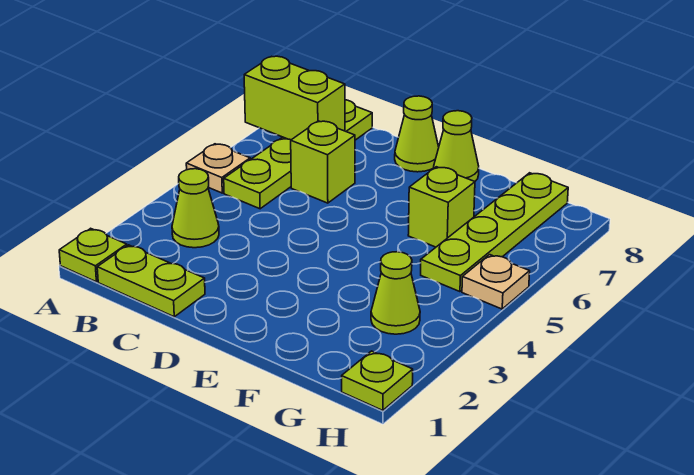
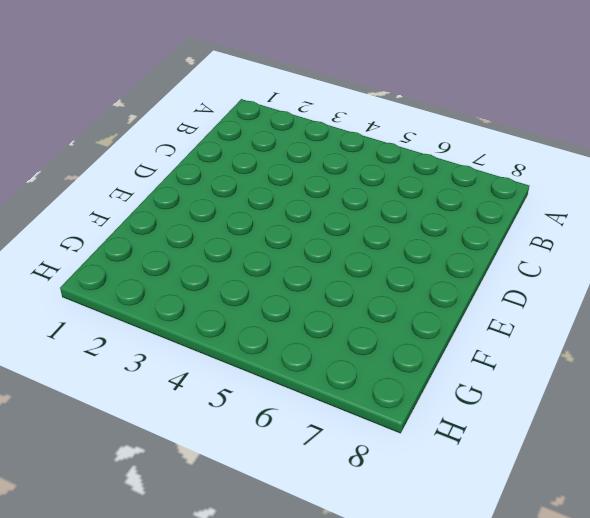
none -> lime 1x1 plate [59,228,127,282]
none -> tan 1x1 plate [186,144,250,193]
none -> lime 1x2 plate [97,245,205,317]

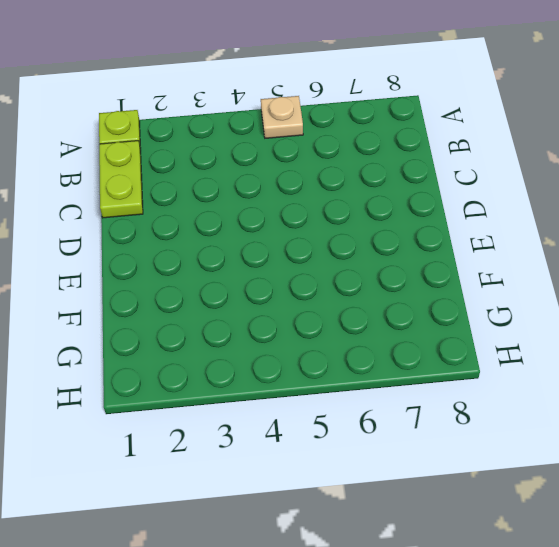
none -> lime 1x1 cone [172,169,219,248]
none -> lime 1x4 plate [224,100,372,209]
none -> lime 1x1 brick [291,121,355,203]

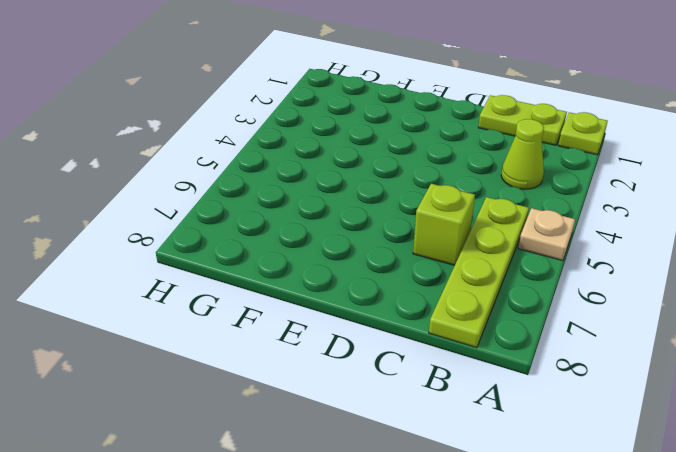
none -> lime 1x1 cone [395,96,439,172]
none -> lime 1x1 cone [434,111,479,181]
none -> lime 1x1 brick [408,167,475,247]

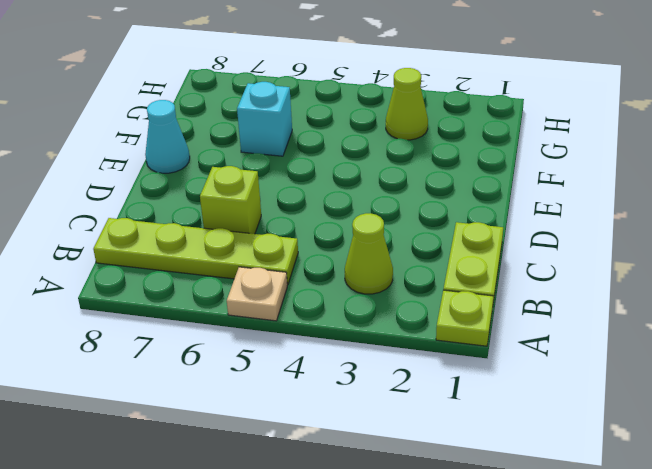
cyan 1x1 cone [145,100,190,173] -> lime 1x1 cone [434,111,479,181]
cyan 1x1 brick [237,82,292,156] -> lime 1x1 brick [408,167,475,247]
none -> lime 1x1 cone [395,96,439,172]
none -> lime 1x4 plate [421,173,568,292]
none -> lime 1x1 plate [342,351,413,411]

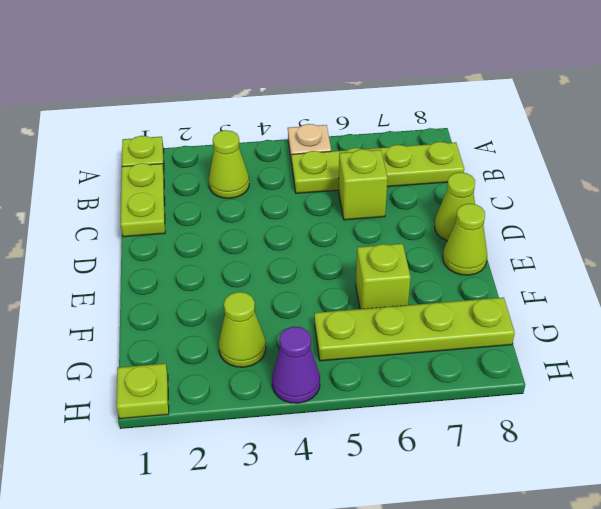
purple 1x1 cone [272,326,320,403] -> none
none -> tan 1x1 plate [462,255,530,309]
none -> lime 1x2 brick [244,56,345,140]

